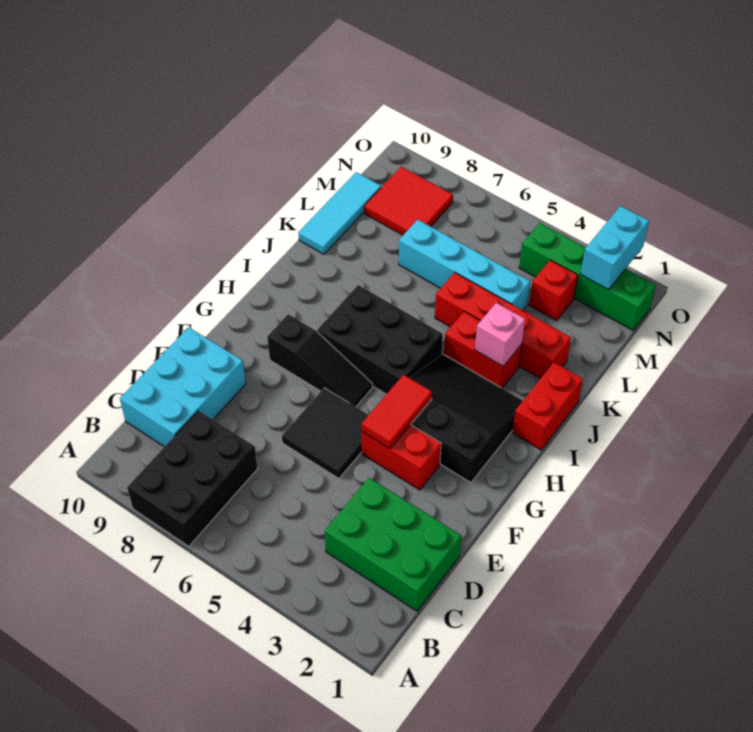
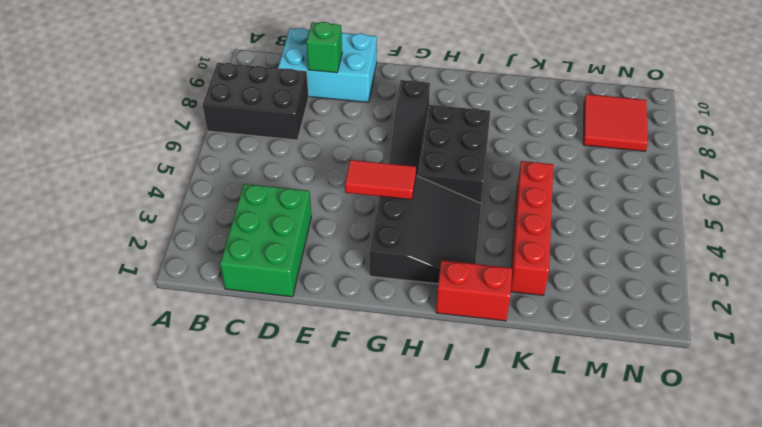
green 1x1 brick [306,22,342,73] -> none
none -> black 2x2 tile [282,388,368,479]
none -> red 1x2 brick [362,425,441,490]
none -> red 1x2 brick [444,311,522,388]

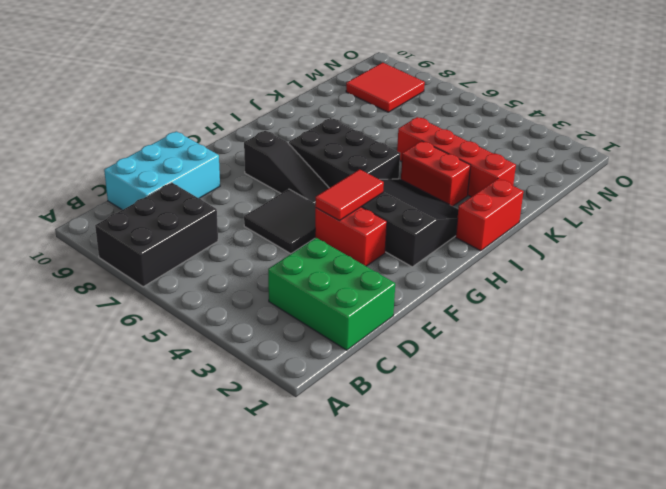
none -> cyan 1x3 tile [298,172,381,254]
none -> cyan 1x4 brick [399,220,530,310]
none -> red 1x1 brick [529,260,578,321]

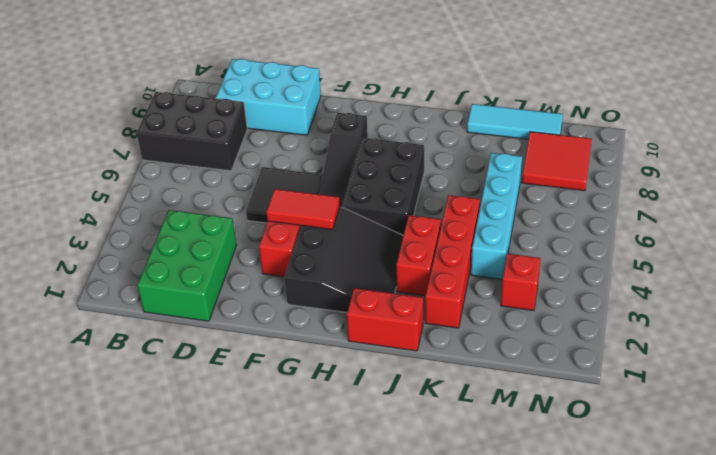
none -> green 1x4 brick [519,223,656,330]
none -> pink 1x1 brick [475,303,525,366]
none -> cyan 1x2 brick [581,206,649,290]

